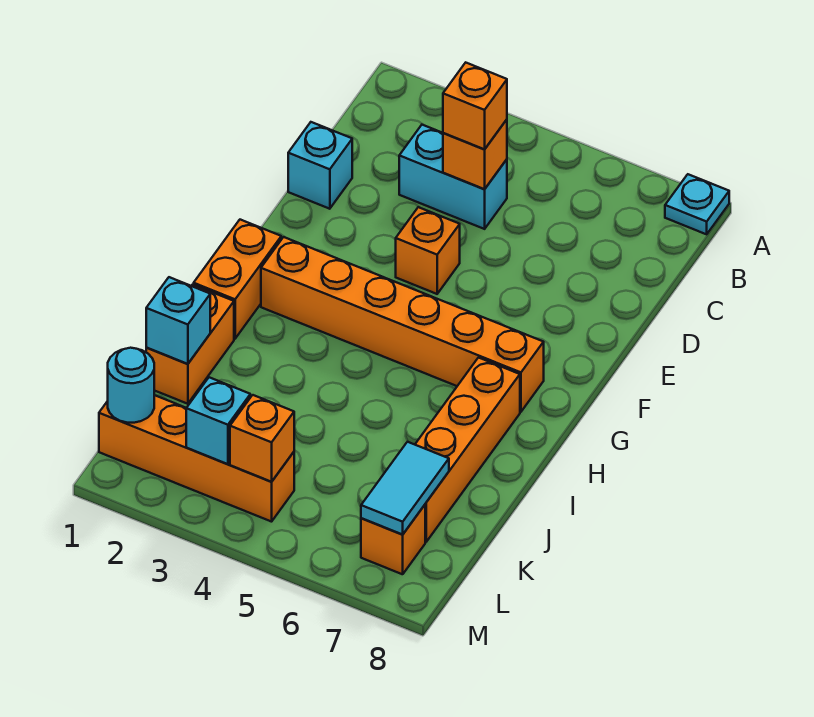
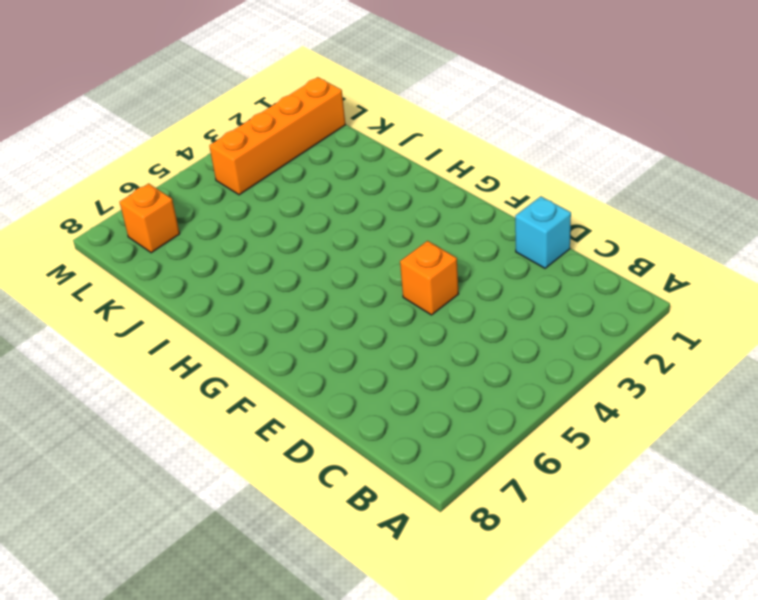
none -> cyan 1x1 plate [665,174,729,234]
none -> cyan 1x2 brick [399,125,507,229]
none -> orange 1x2 brick [194,220,281,339]

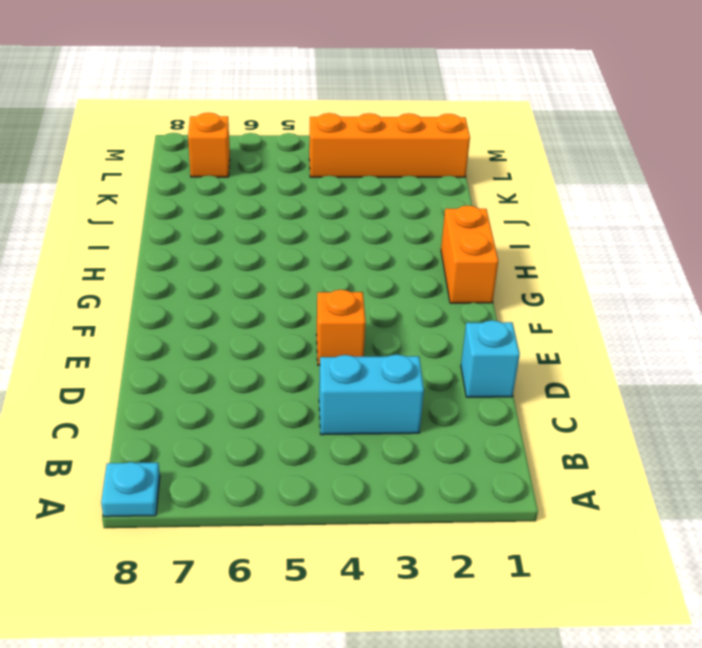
none -> orange 1x6 brick [261,237,544,412]
none -> orange 1x4 brick [415,358,520,542]
none -> orange 1x2 brick [146,284,234,404]

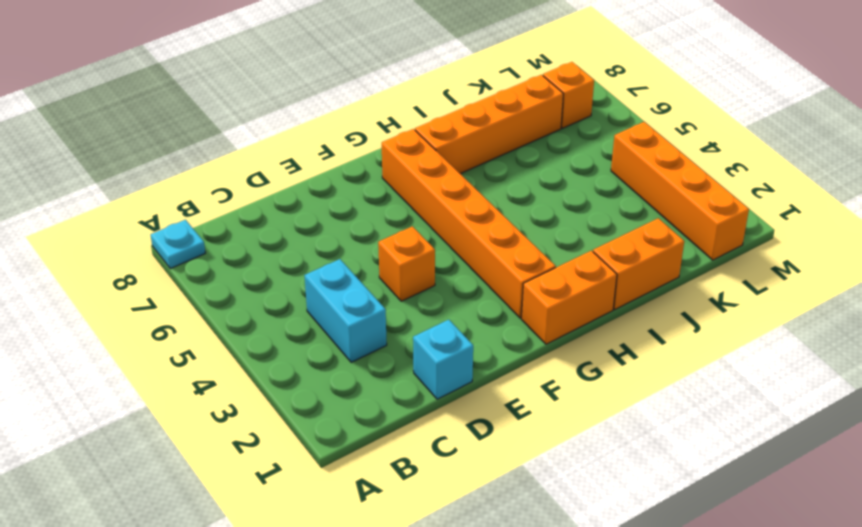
none -> orange 1x1 brick [443,120,507,189]
none -> cyan 1x1 brick [146,277,210,364]
none -> cyan 1x2 tile [361,442,449,534]

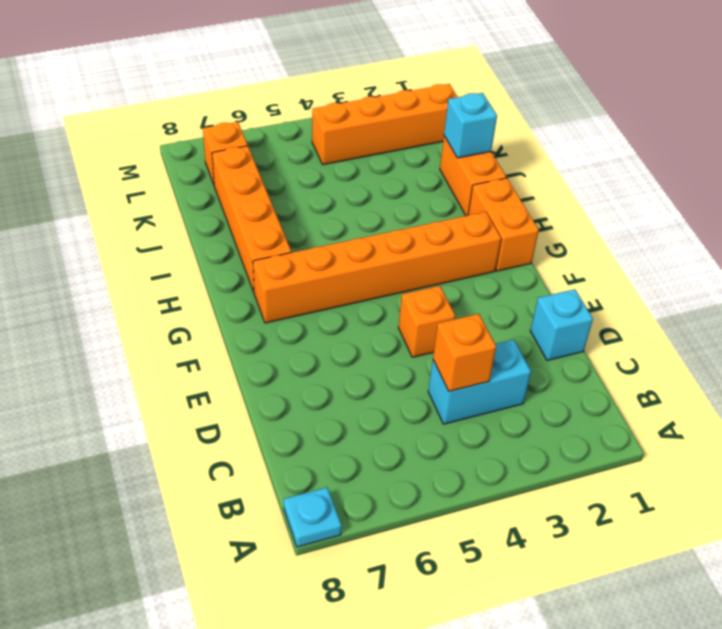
none -> cyan 1x2 tile [361,442,449,534]
none -> cyan 1x1 round brick [108,348,154,423]
none -> cyan 1x1 brick [186,377,250,464]

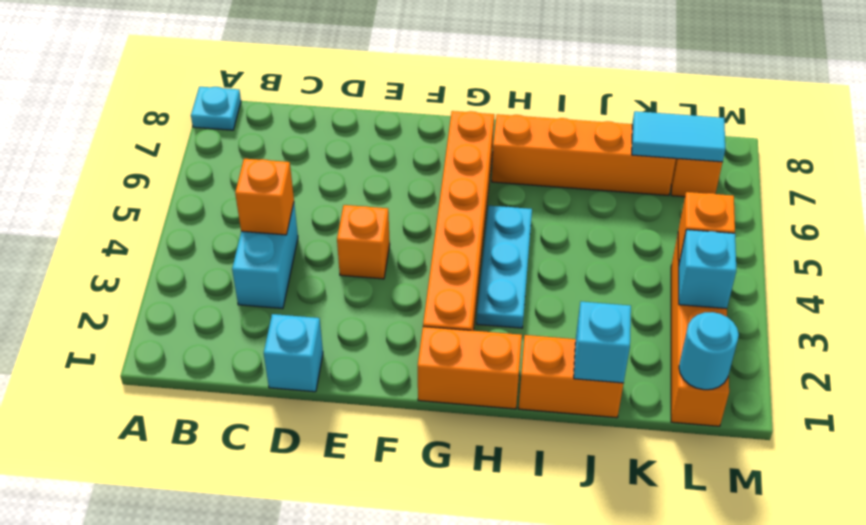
cyan 1x3 plate [477,206,532,328] -> none
none -> orange 1x1 brick [443,63,507,149]

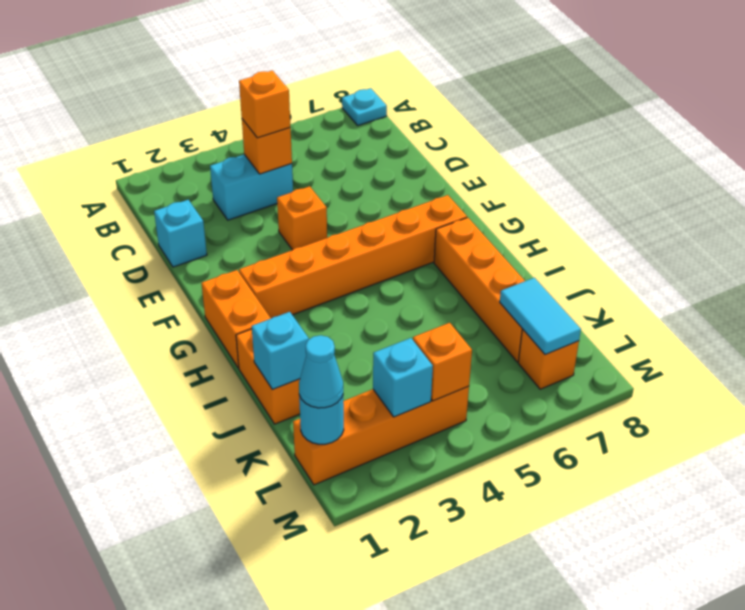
cyan 1x1 cone [299,335,343,408] -> none

